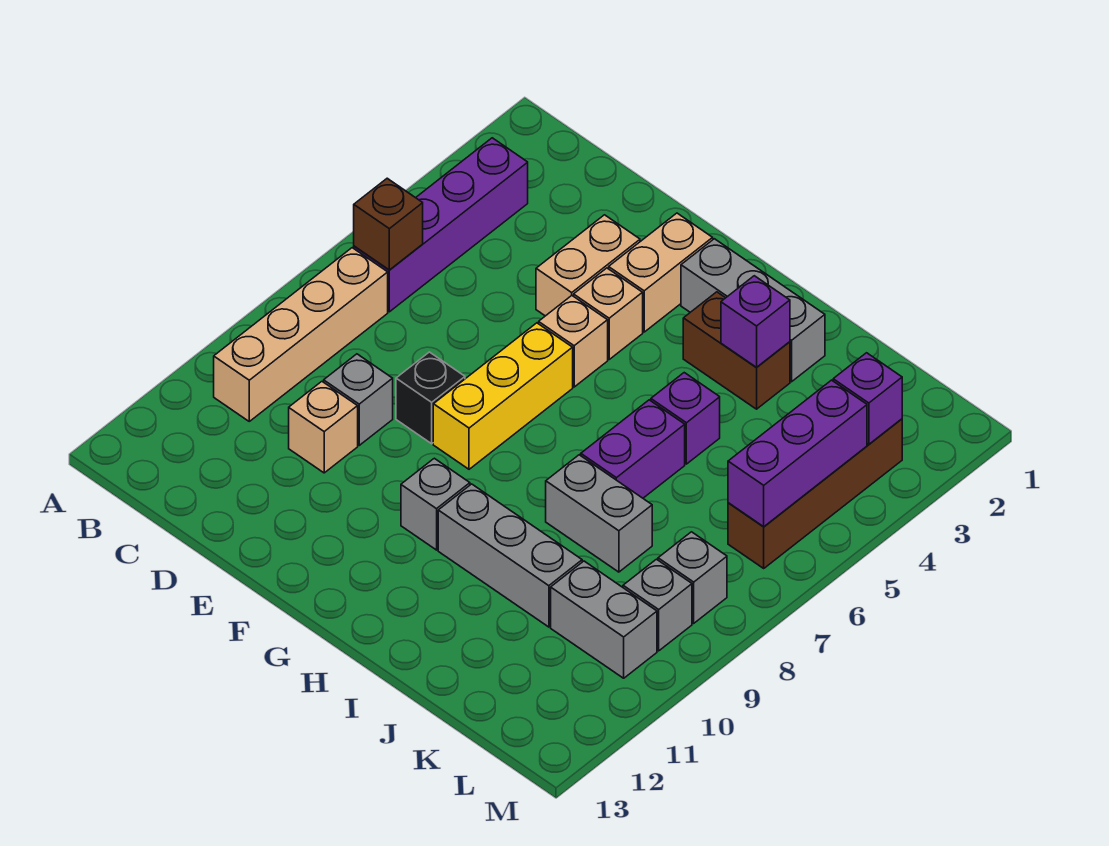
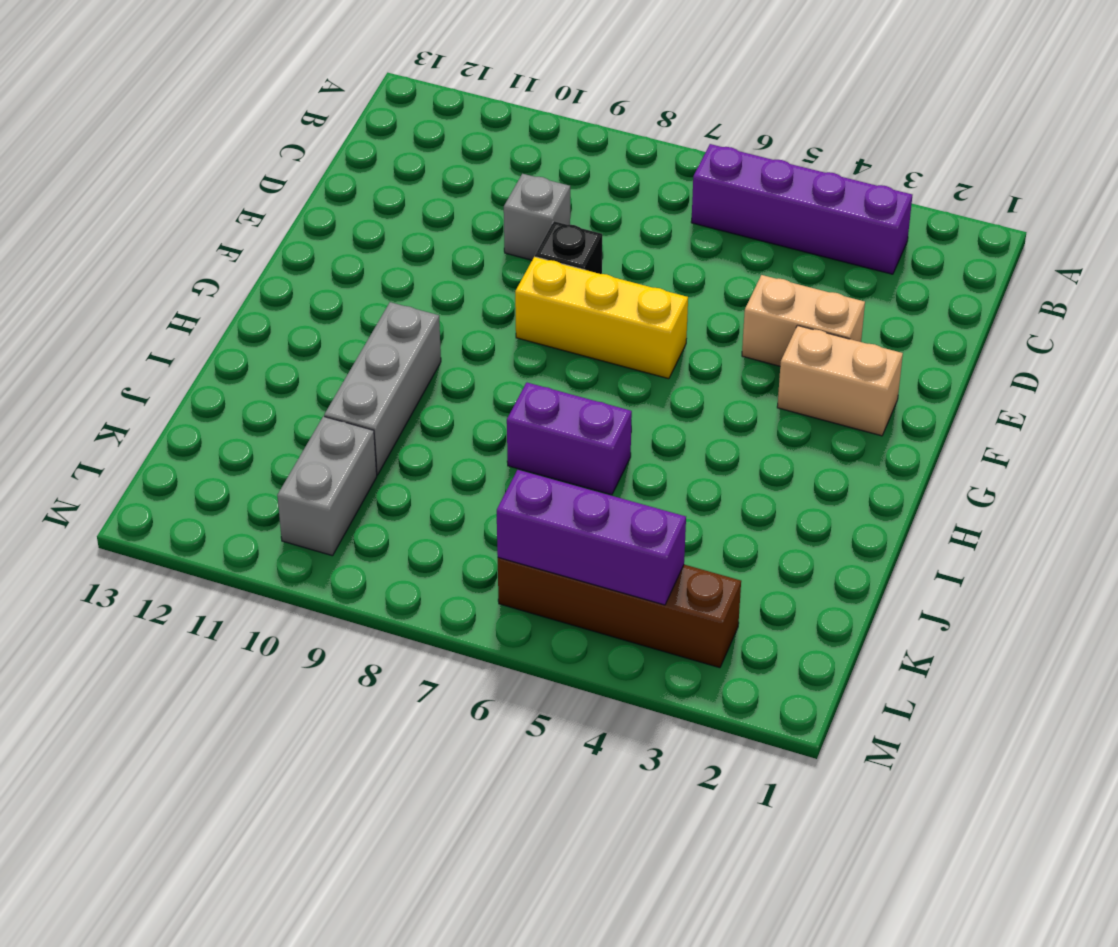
none -> tan 1x4 brick [214,248,388,421]
none -> tan 1x1 brick [289,382,358,473]
none -> tan 1x1 brick [574,268,643,359]

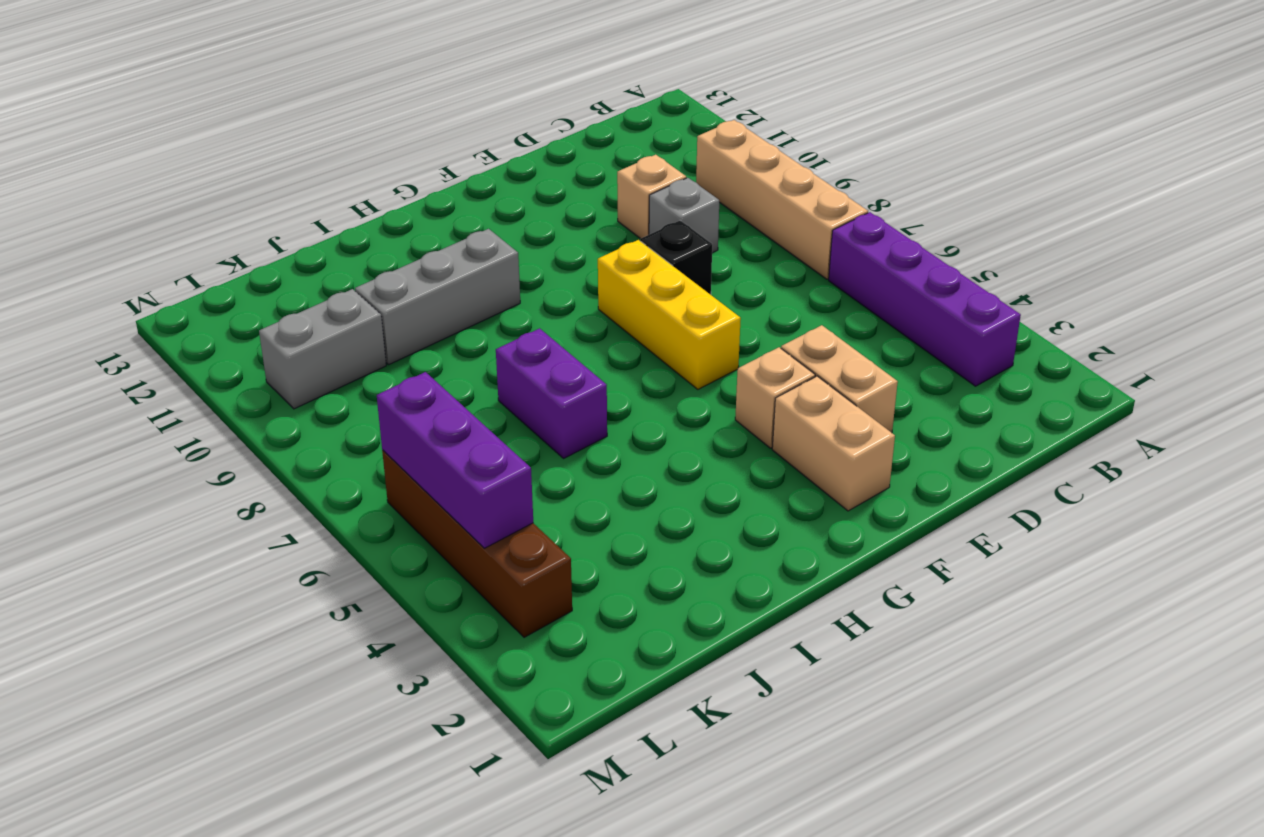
none -> tan 1x1 brick [539,296,608,387]
none -> grey 1x3 brick [681,239,825,382]
none -> grey 1x1 brick [401,458,470,550]

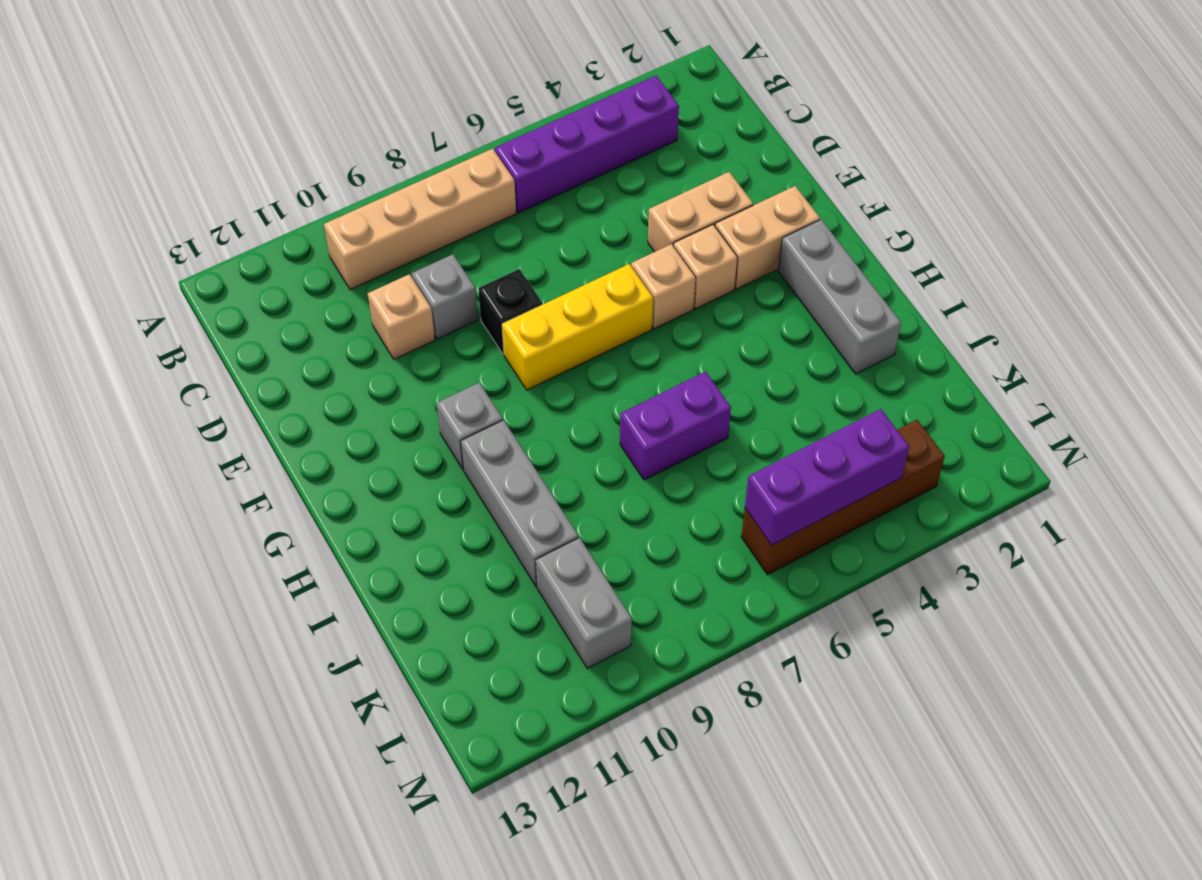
none -> brown 1x2 brick [683,292,790,409]
none -> purple 1x1 brick [651,373,720,464]
none -> grey 1x2 brick [546,455,652,572]

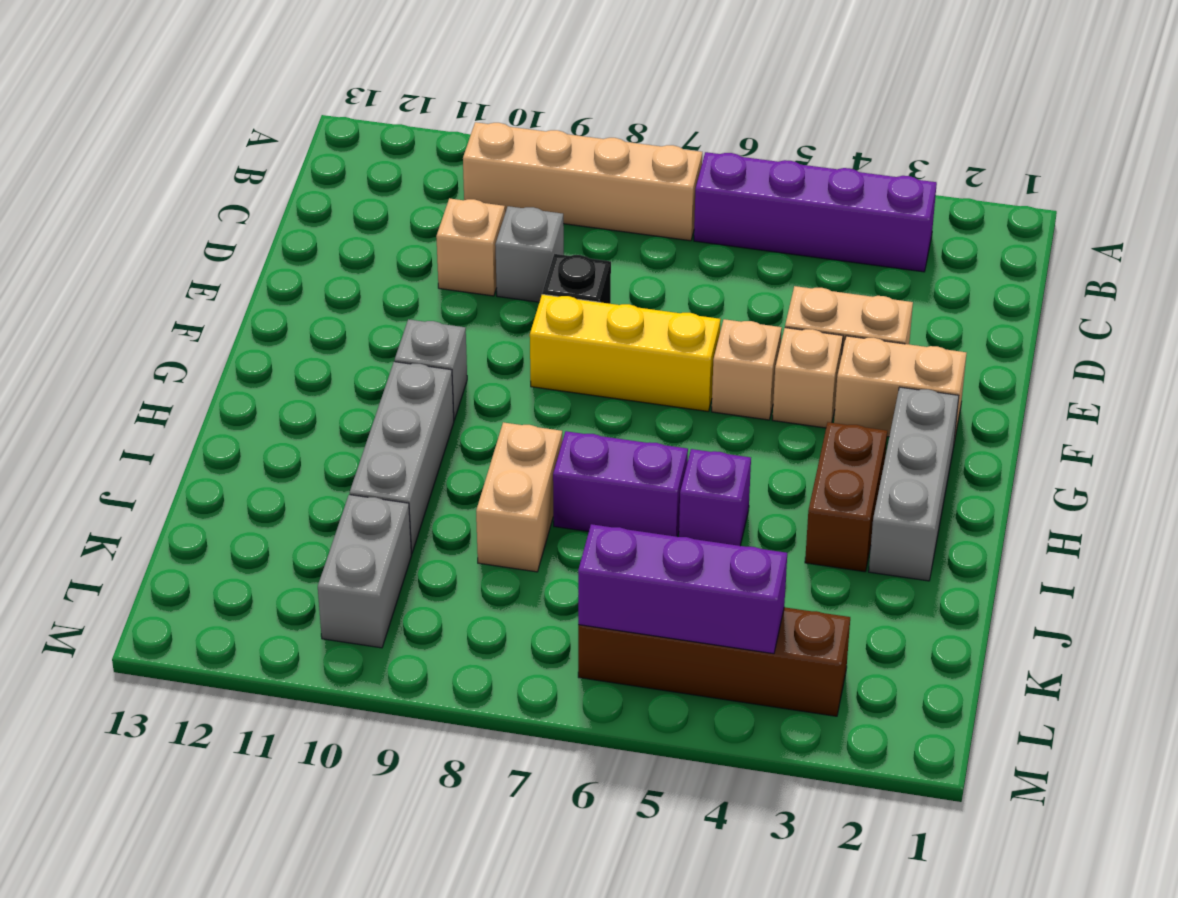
tan 1x2 brick [476,422,562,572] -> grey 1x2 brick [546,455,652,572]
none -> grey 1x1 brick [658,532,727,623]
none -> grey 1x1 brick [623,559,692,651]
none -> brown 1x1 brick [354,178,423,270]

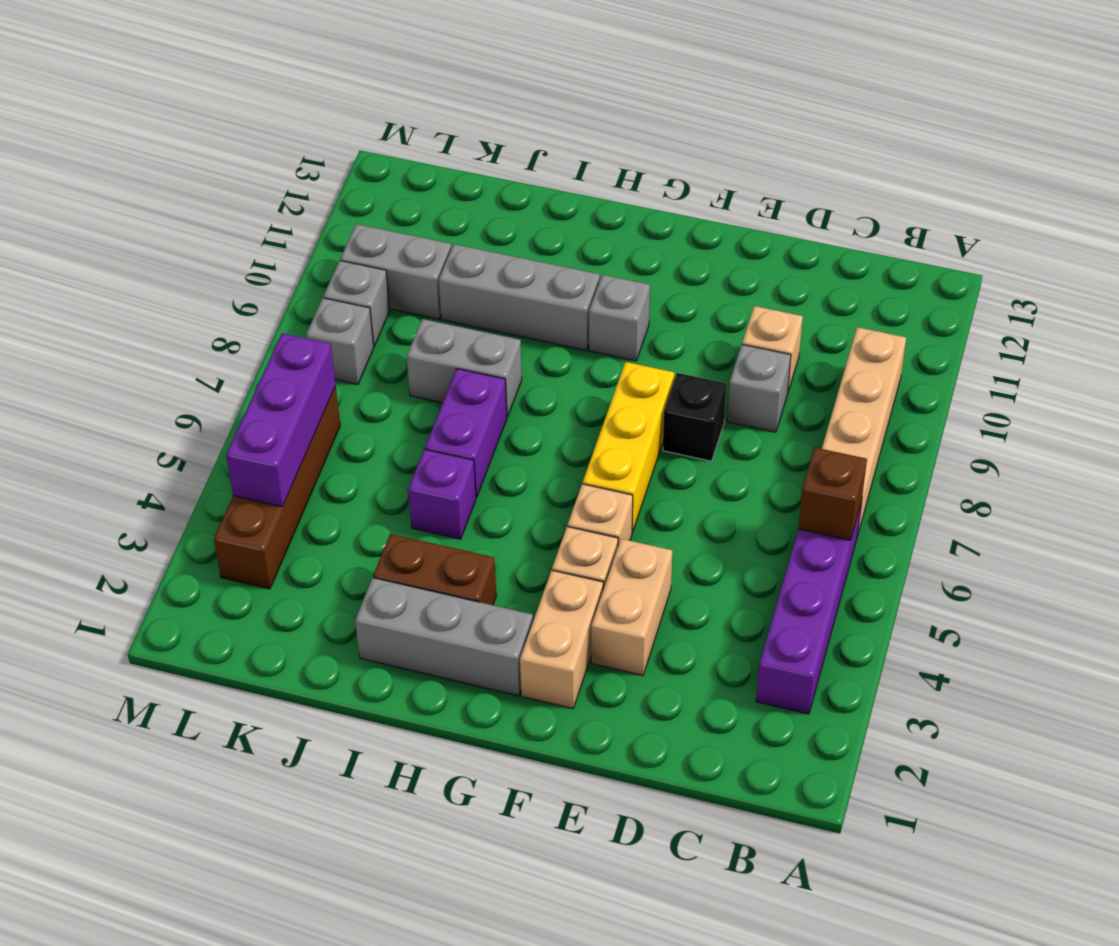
none -> purple 1x1 brick [721,276,790,368]
none -> purple 1x1 brick [833,353,902,444]

